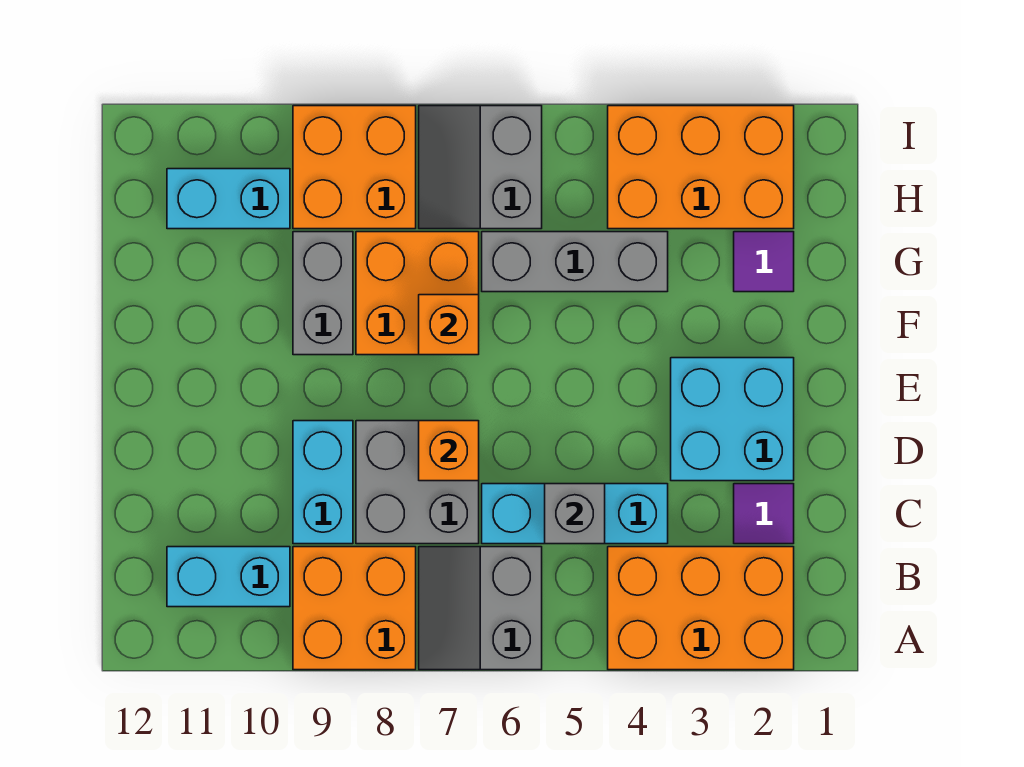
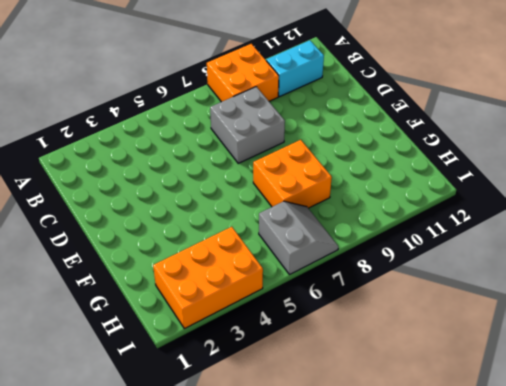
none -> orange 2x3 brick [608,547,794,670]
none -> grey 2x2 slope [419,547,542,670]
none -> purple 1x1 tile [734,484,794,544]

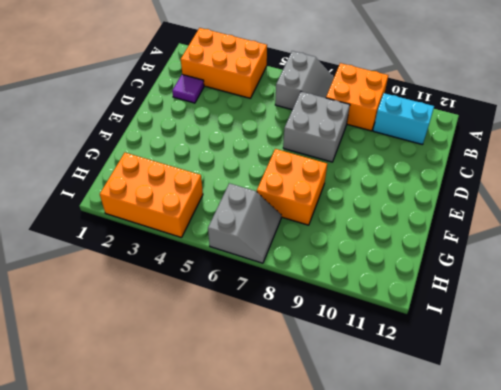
none -> cyan 1x3 brick [482,484,668,544]
none -> cyan 1x2 brick [293,421,353,544]
none -> cyan 2x2 brick [671,358,794,481]

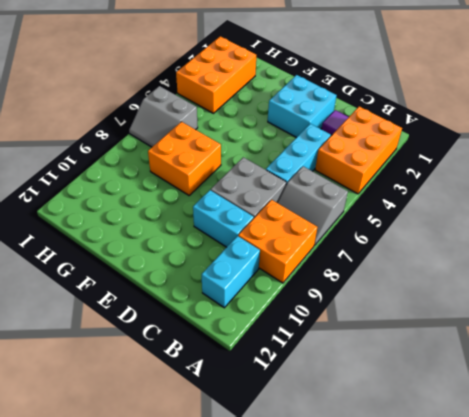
none -> grey 1x2 brick [293,232,353,355]
none -> purple 1x1 tile [734,232,794,292]
none -> grey 1x3 brick [482,232,668,292]

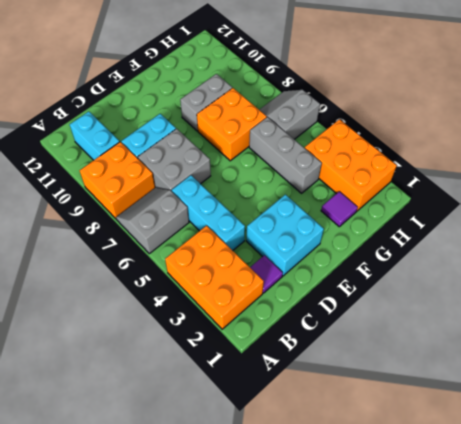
none -> orange 2x2 brick [293,106,416,229]
none -> cyan 1x2 brick [167,169,290,229]
none -> grey 1x1 brick [545,484,605,544]

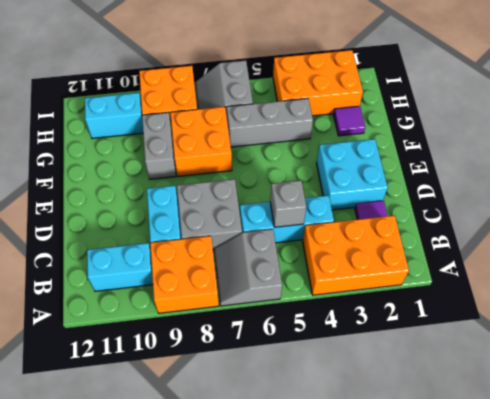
none -> orange 1x1 brick [419,421,479,481]
none -> orange 1x1 brick [419,295,479,355]

